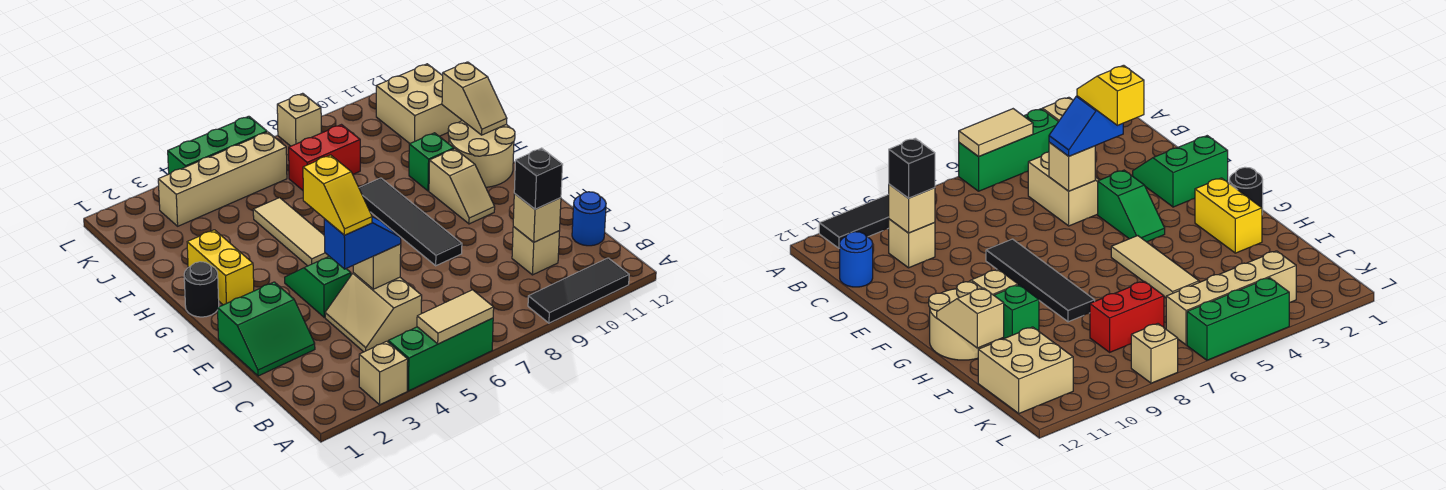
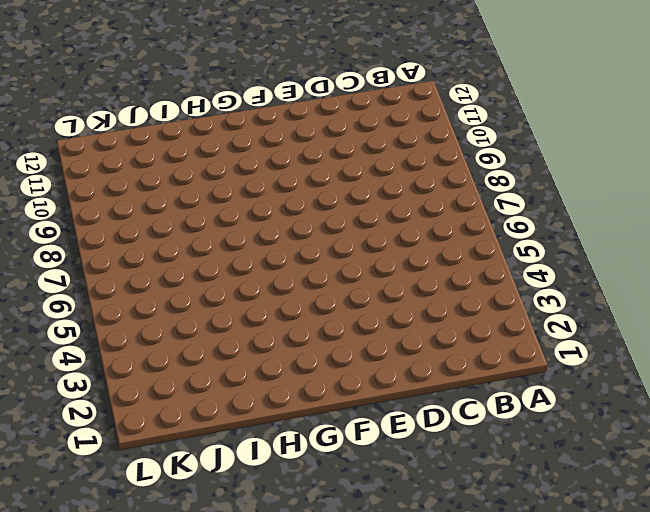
none -> tan 1x1 brick [359,341,408,405]
none -> green 1x3 brick [388,318,493,391]
none -> black 1x3 tile [528,258,629,323]

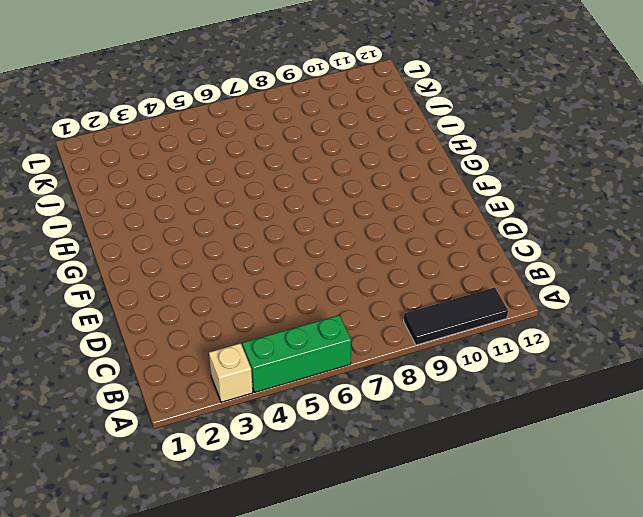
none -> tan 2x2 slope [325,273,422,352]
none -> tan 1x1 brick [512,227,559,275]
none -> blue 1x1 round brick [572,192,606,246]

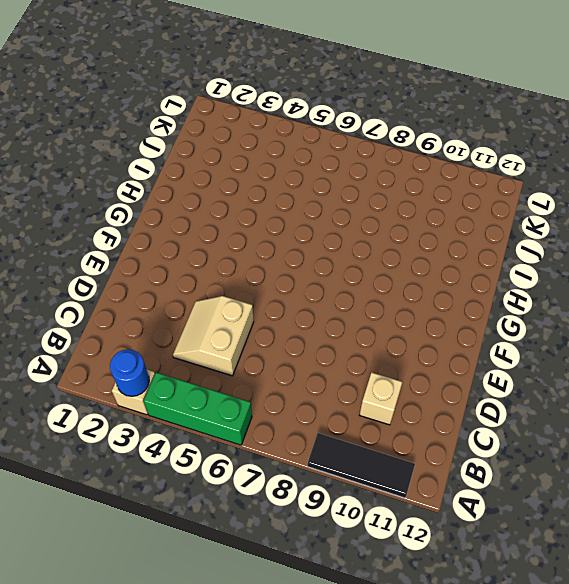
blue 1x1 round brick [110,349,149,396] -> blue 1x1 round brick moved to [572,192,606,246]
none -> green 2x2 slope [217,282,315,376]
none -> green 1x2 slope [285,256,351,317]
none -> black 1x4 tile [359,178,462,266]

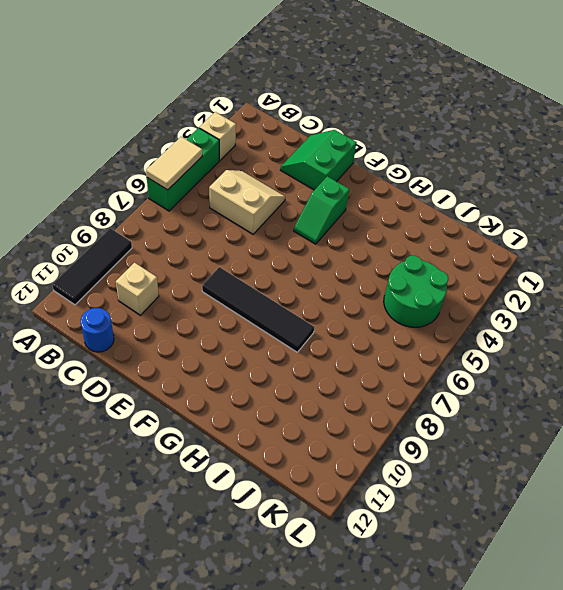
green 1x2 slope [294,176,349,244] -> green 1x2 slope turned to [285,256,351,317]
green 2x2 round brick [384,256,448,327] -> tan 1x4 brick [158,132,287,226]
none -> tan 1x2 slope [429,149,495,224]
none -> black 1x1 round brick [184,262,219,317]
none -> yellow 1x2 brick [187,230,254,305]

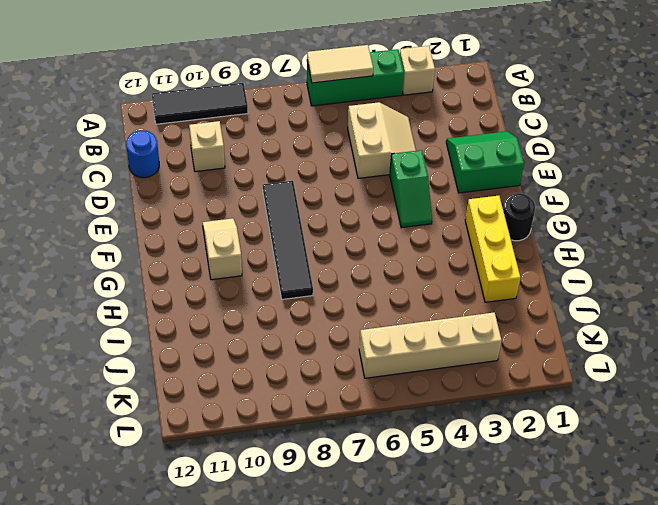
yellow 1x3 brick [465,196,521,302] -> yellow 1x2 brick [187,230,254,305]
none -> tan 1x3 tile [253,198,329,266]
none -> tan 2x2 round brick [448,121,515,187]
none -> green 1x1 brick [409,133,454,191]

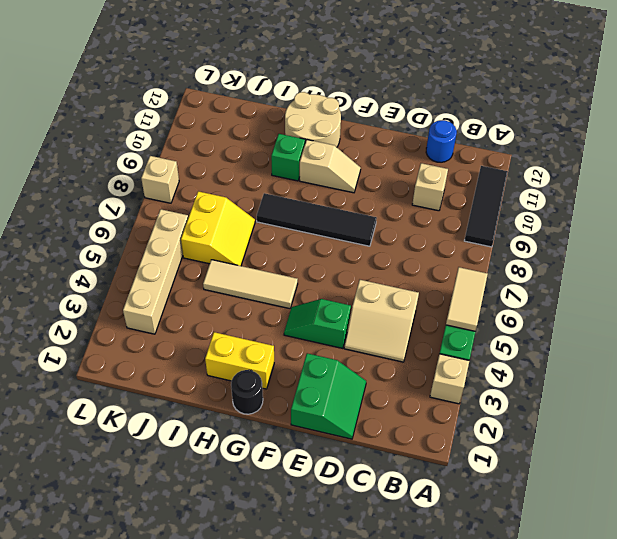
yellow 2x2 slope [181,191,255,266] -> red 1x2 brick [289,125,360,190]
none -> tan 2x2 brick [376,64,462,143]
none -> green 1x3 brick [168,116,267,174]
none -> tan 1x1 brick [513,194,561,242]

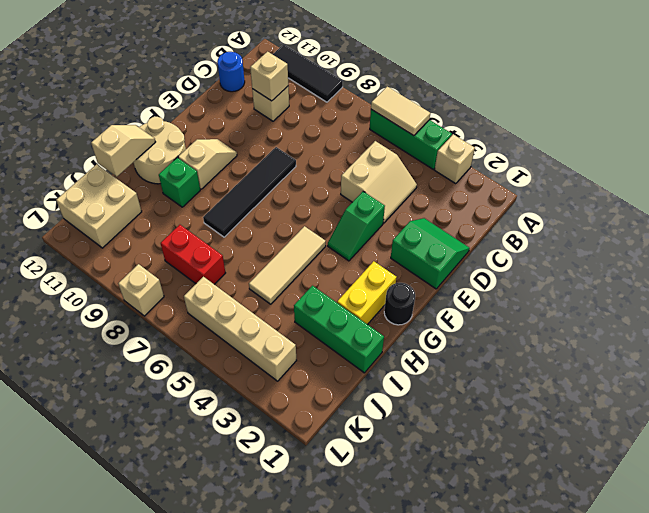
green 1x3 brick [294,286,384,373] -> green 1x3 brick moved to [168,116,267,174]
none -> tan 1x1 brick [353,244,401,289]
none -> black 1x1 brick [514,148,563,209]
none -> blue 1x2 slope [324,217,401,269]

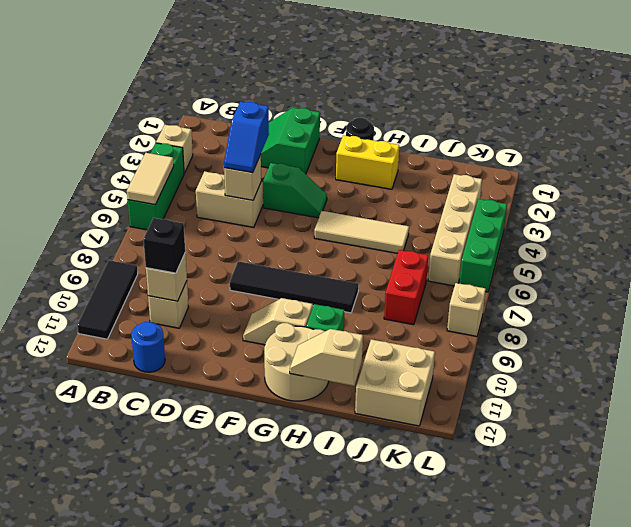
none -> yellow 1x2 slope [303,155,372,235]

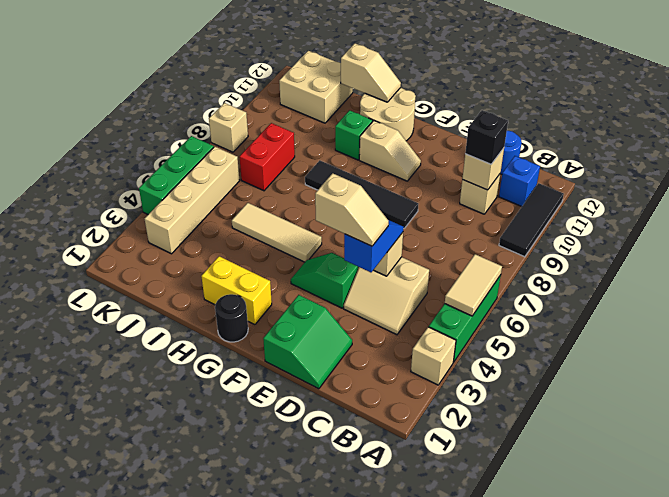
blue 1x1 brick [499,156,540,207] -> none
tan 1x2 slope [315,173,389,246] -> yellow 1x2 slope [303,155,372,235]

